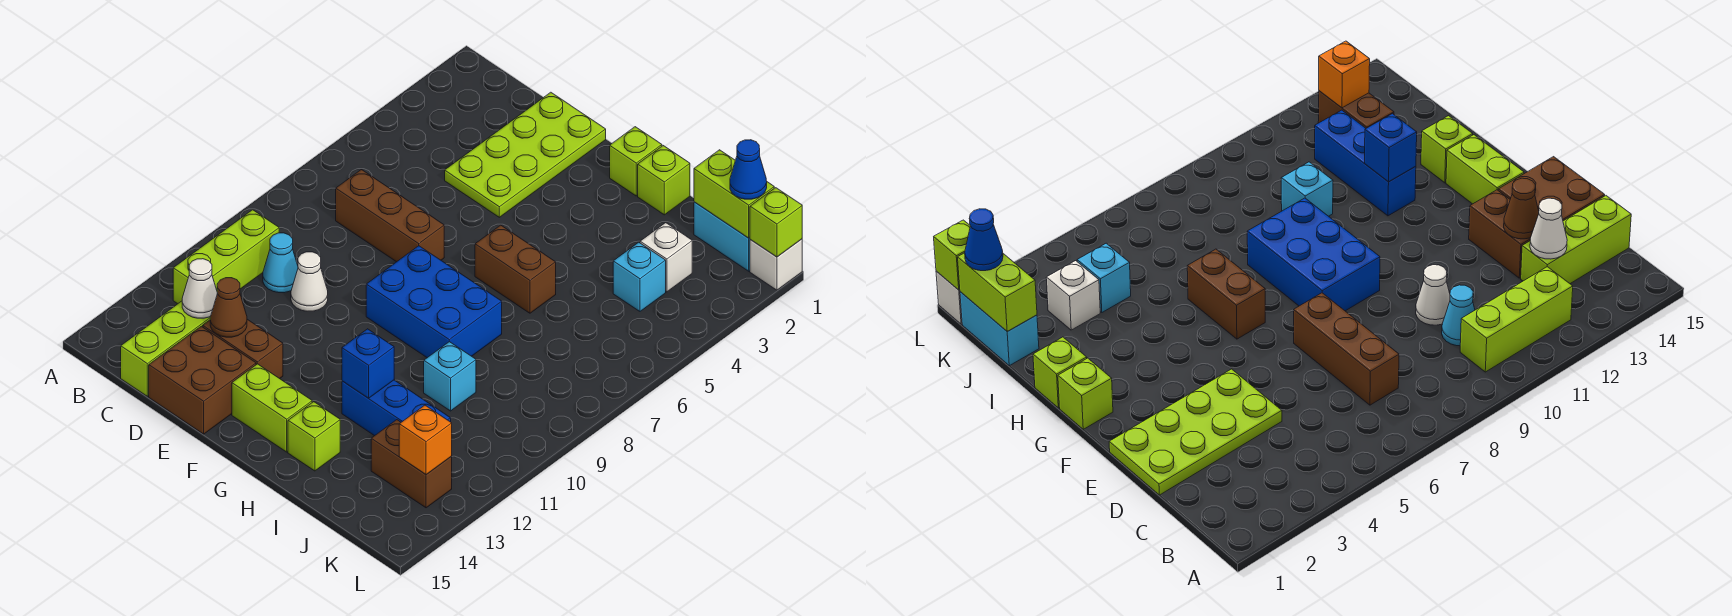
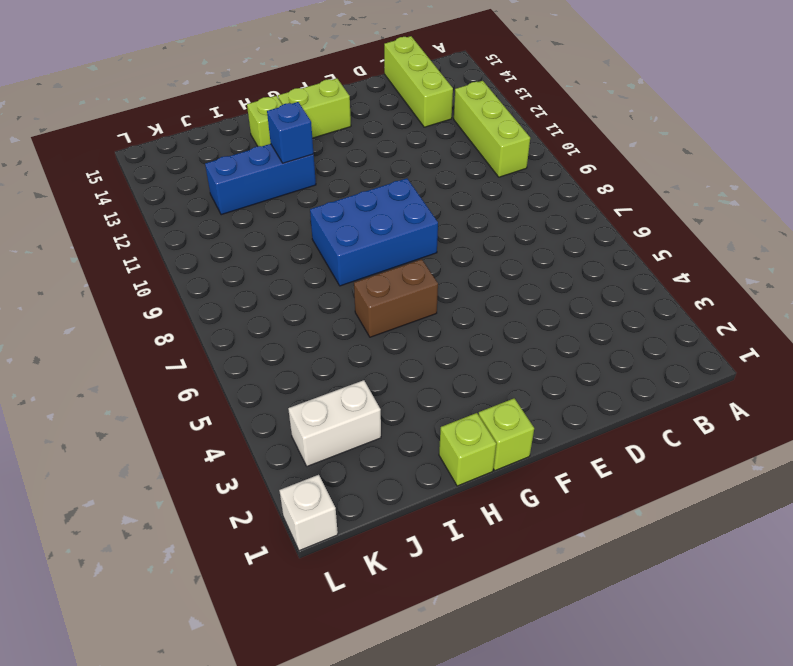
white 1x2 brick [288,380,381,466] -> white 1x1 brick [640,223,692,292]
none -> brown 1x3 brick [336,170,444,262]
none -> cyan 1x1 cone [263,233,298,293]
none -> lime 2x4 plate [445,92,606,217]

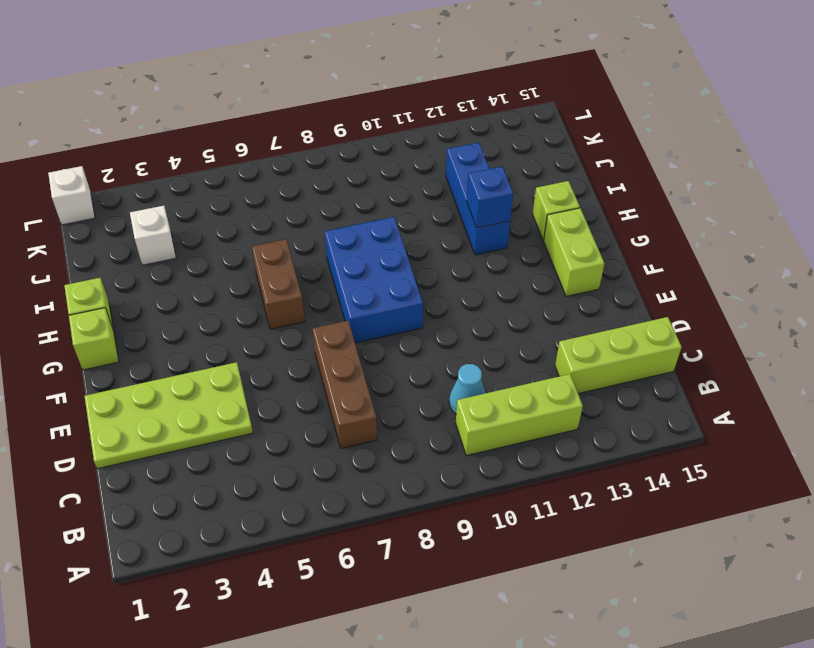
none -> white 1x1 cone [291,252,328,311]
none -> brown 1x2 brick [203,319,283,379]
none -> brown 2x2 brick [149,326,256,434]

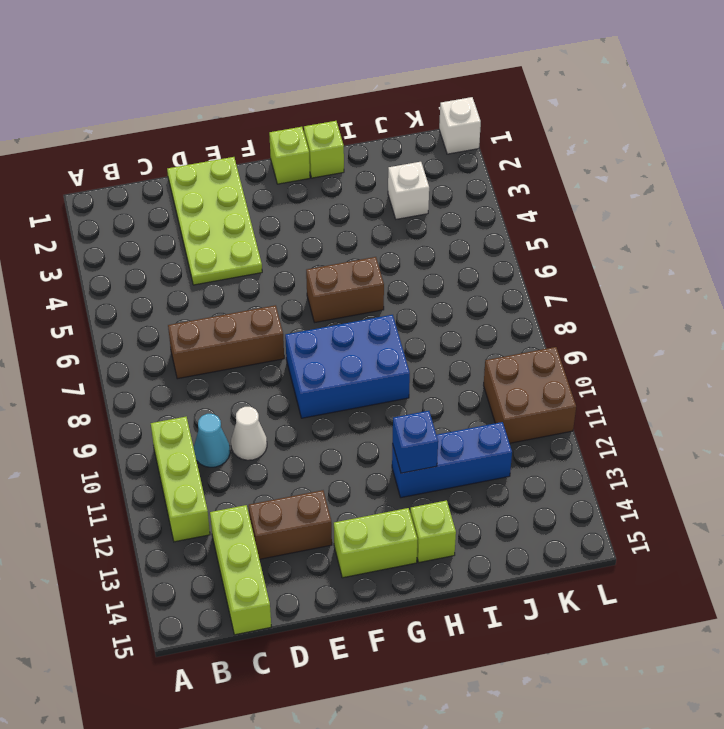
brown 2x2 brick [484,347,576,443] -> brown 2x2 brick moved to [149,326,256,434]
none -> cyan 1x1 brick [424,342,476,411]
none -> cyan 1x2 brick [694,202,750,271]
none -> cyan 1x1 brick [613,242,666,311]

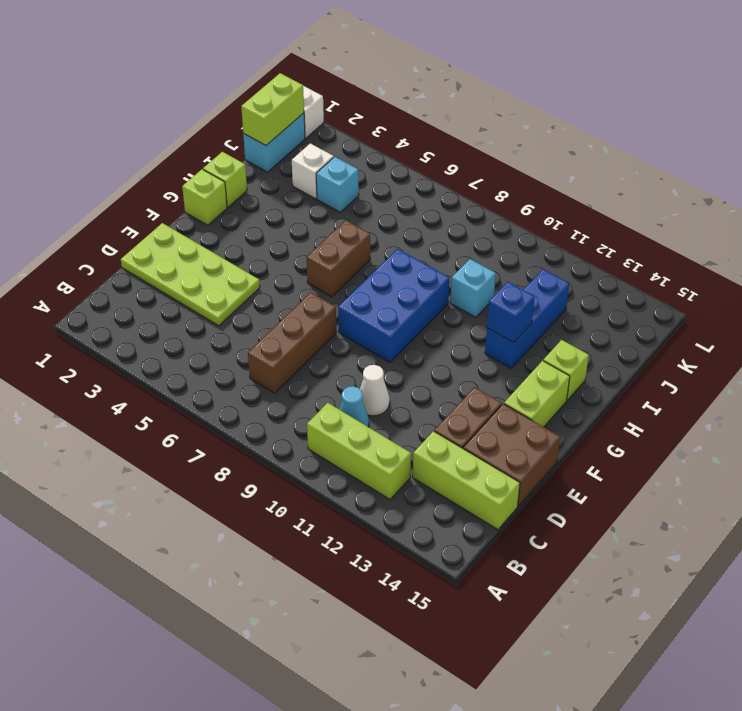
none -> brown 1x2 brick [371,420,452,508]
none -> white 1x1 cone [182,259,217,318]
none -> brown 1x1 cone [210,278,247,337]

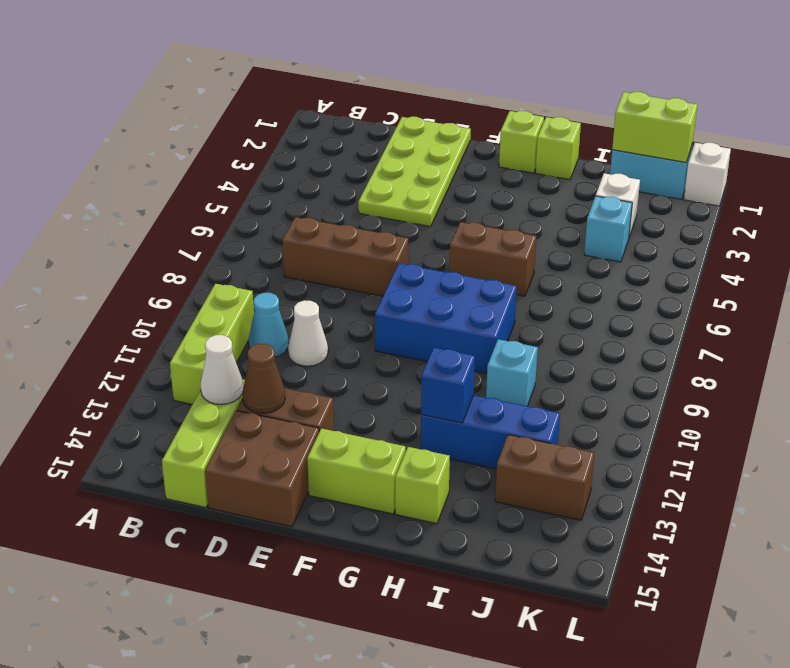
none -> orange 1x1 brick [399,405,452,475]
none -> lime 1x1 brick [750,188,802,257]
none -> blue 1x1 cone [730,140,767,199]

